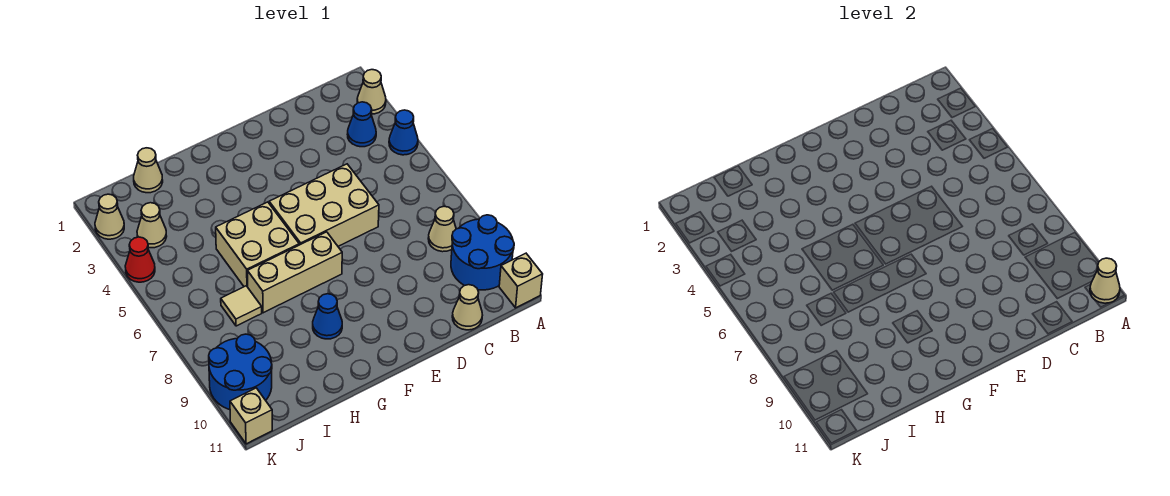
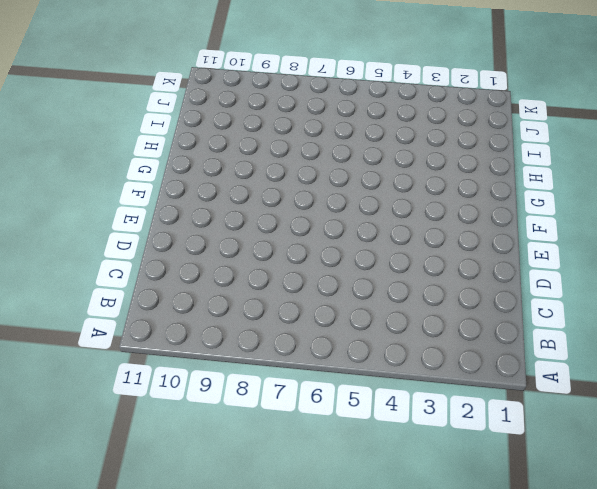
none -> tan 1x1 cone [357,70,386,114]
none -> blue 1x1 cone [389,110,418,155]
none -> blue 2x2 round brick [451,215,514,290]

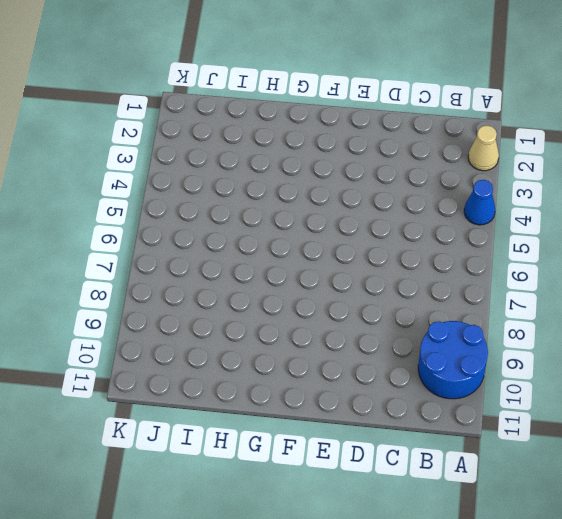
none -> tan 1x1 brick [499,253,543,308]
none -> blue 1x1 cone [347,102,376,147]
none -> tan 1x1 cone [428,206,456,252]

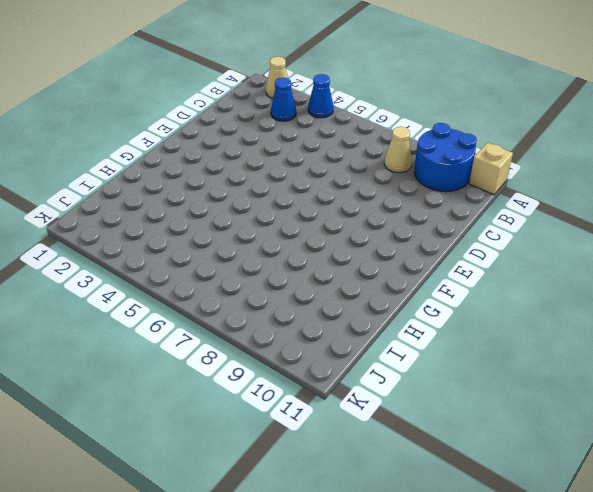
none -> tan 1x1 cone [452,285,482,330]
none -> tan 2x3 brick [269,164,379,246]
none -> tan 1x3 brick [247,232,342,313]

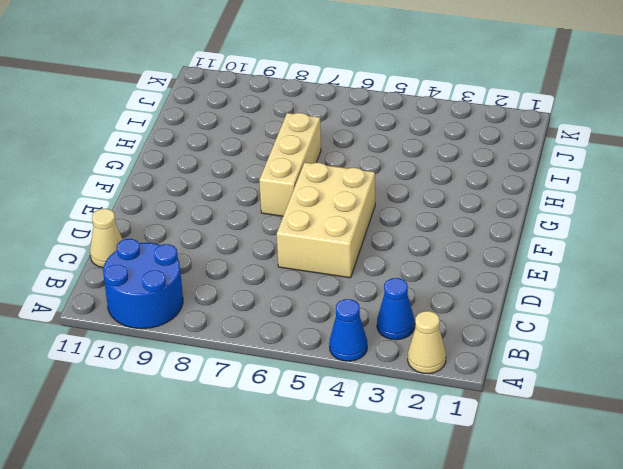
none -> tan 1x1 brick [499,253,543,308]
none -> tan 1x1 cone [428,206,456,252]
none -> tan 2x2 brick [216,202,299,287]

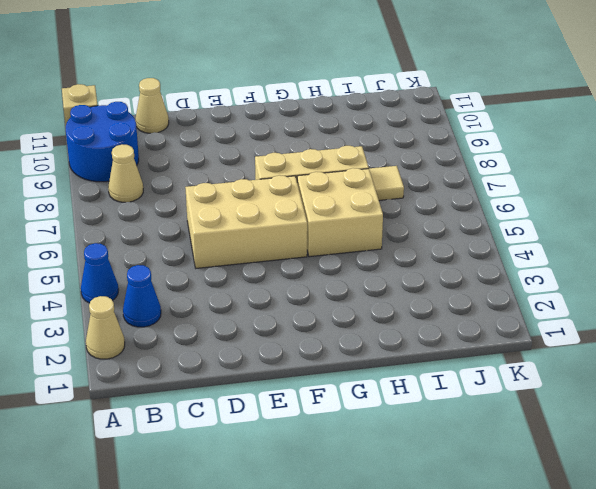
none -> blue 1x1 cone [313,294,342,339]
none -> tan 1x1 cone [134,148,163,193]
none -> tan 1x1 cone [137,203,167,248]

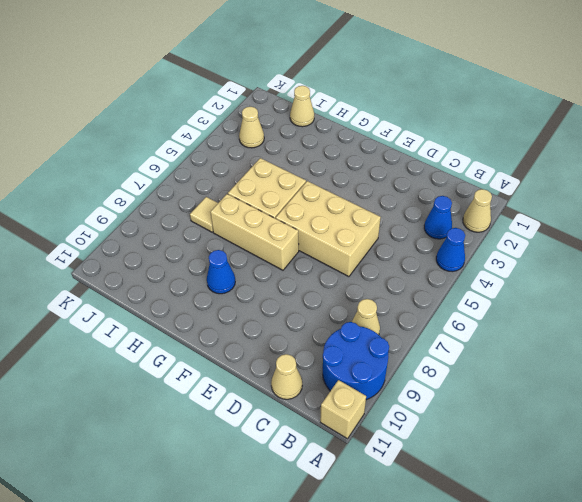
none -> blue 2x2 round brick [209,334,272,410]
none -> tan 1x1 cone [95,194,124,239]
none -> red 1x1 cone [125,237,155,282]

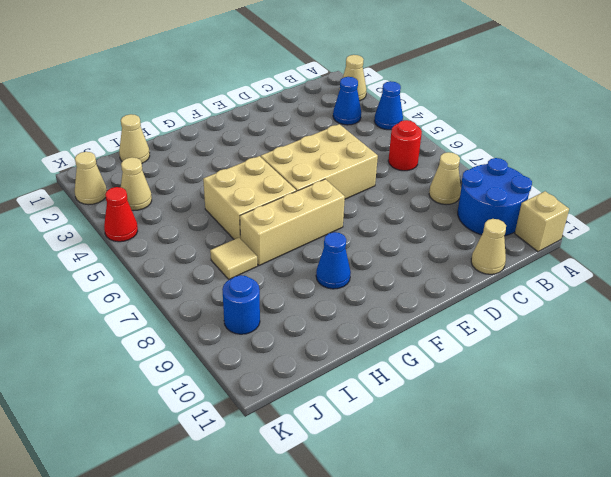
red 1x1 round brick [388,120,422,171] -> none
blue 1x1 round brick [222,275,260,334] -> blue 2x2 round brick [209,334,272,410]
none -> tan 1x1 brick [230,388,272,444]
none -> tan 1x1 cone [1090,258,1120,303]

